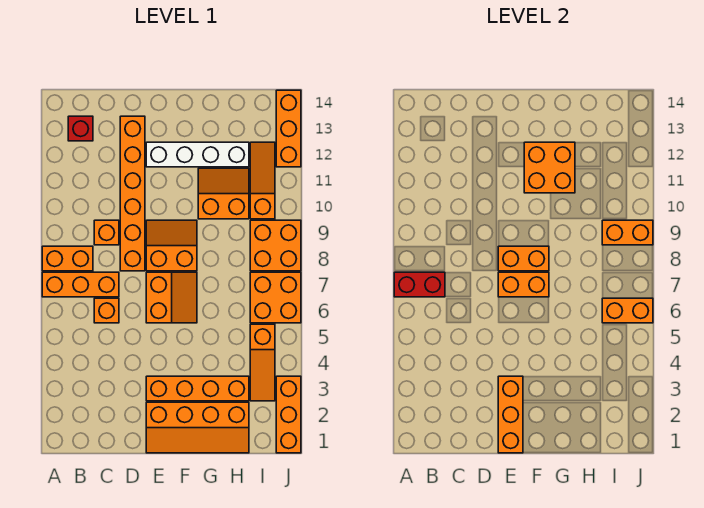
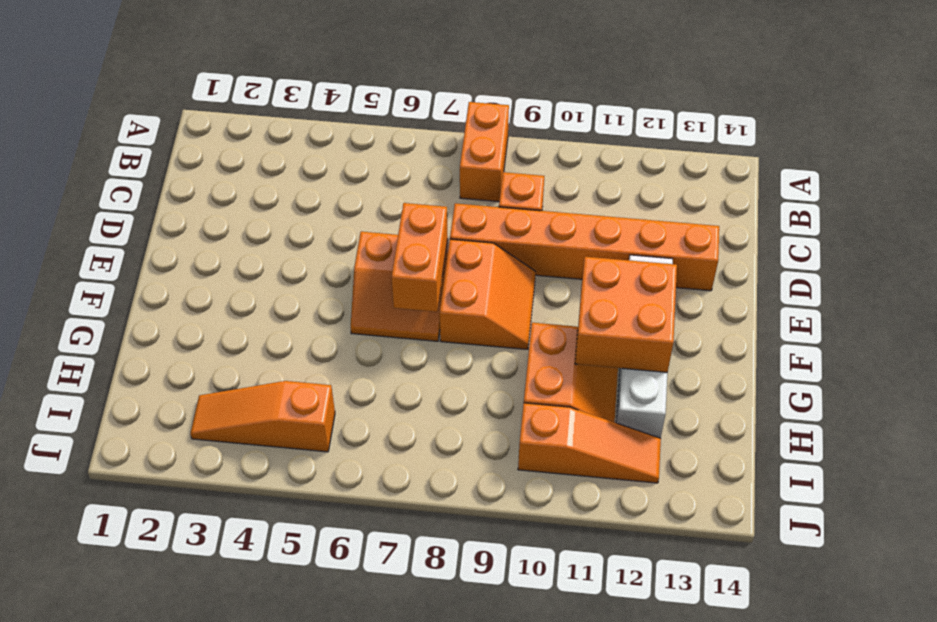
none -> orange 1x3 brick [42,272,119,297]
none -> red 1x1 brick [68,116,93,141]
none -> orange 1x1 brick [94,298,119,323]

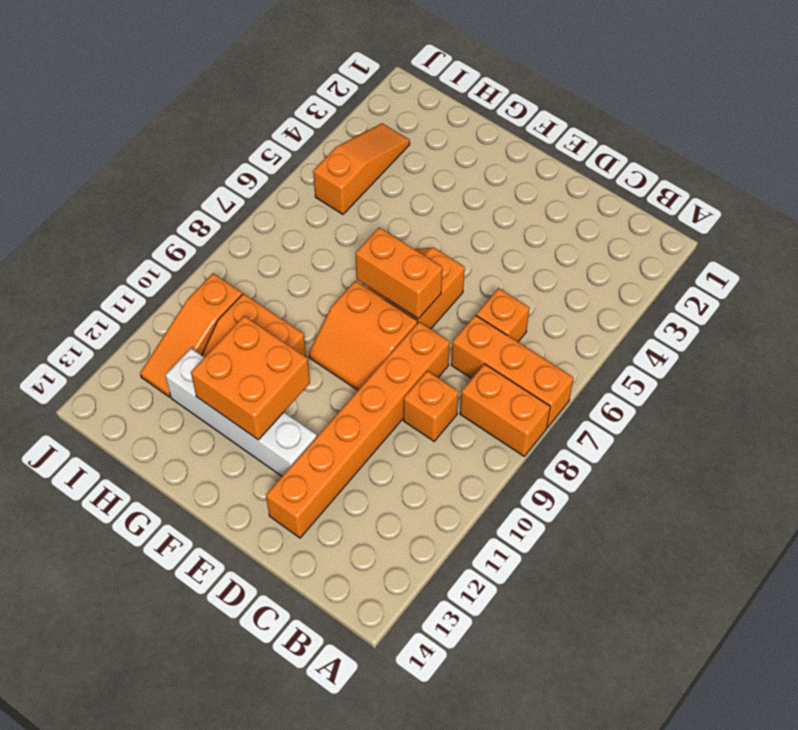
none -> red 1x1 brick [68,116,93,141]
none -> orange 2x4 slope [146,402,249,453]
none -> orange 1x4 brick [146,376,249,401]

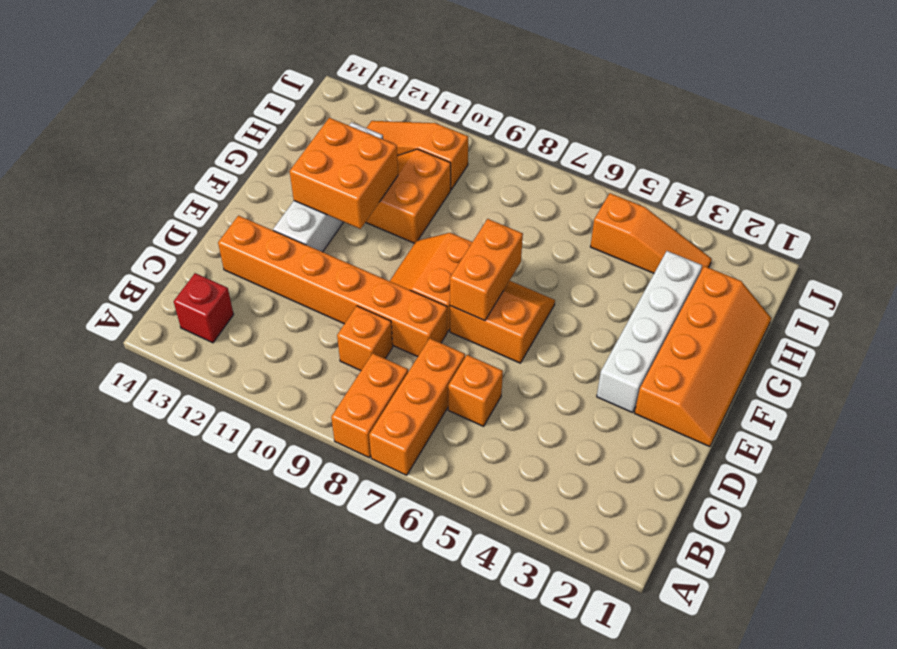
white 1x4 brick [597,251,702,413] -> orange 1x4 brick [146,376,249,401]
none -> orange 2x2 brick [250,272,301,323]
none -> orange 2x2 brick [250,220,301,271]
none -> orange 1x3 brick [276,376,301,453]

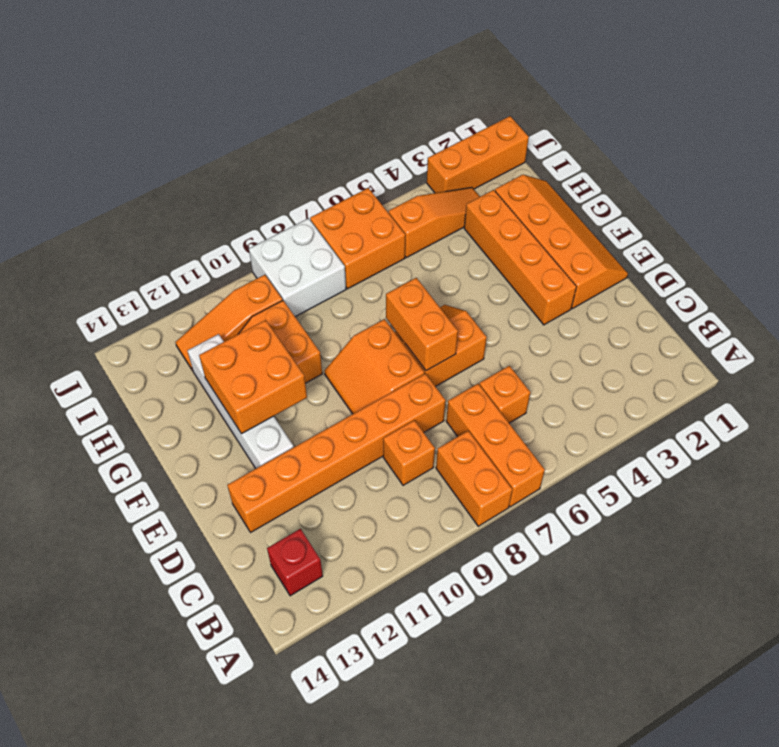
white 2x2 brick [249,218,346,317] -> orange 2x2 brick [250,220,301,271]
none -> orange 1x3 brick [276,90,301,167]
none -> red 1x2 brick [394,272,445,297]
none -> orange 1x3 brick [498,376,523,453]

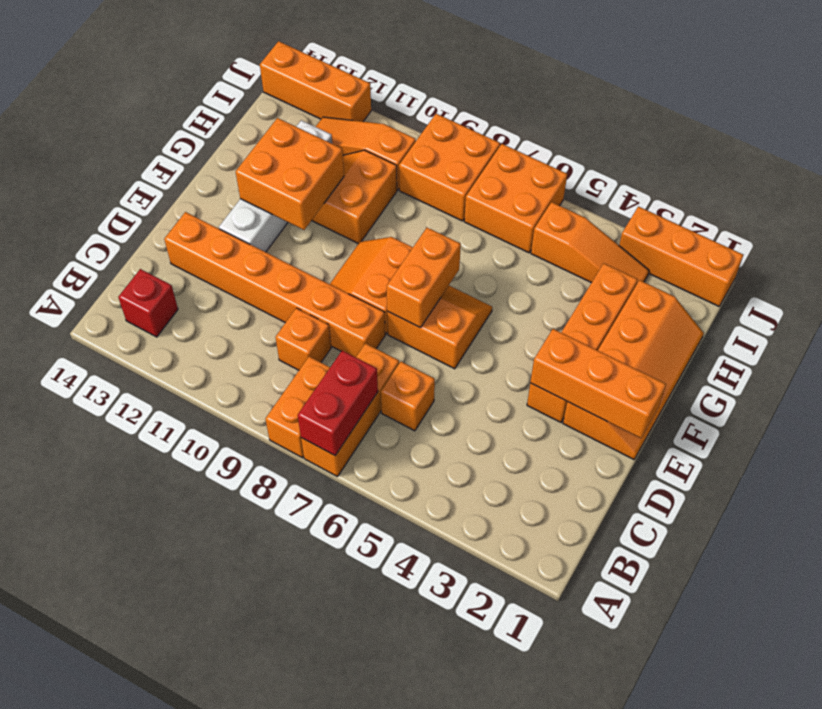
none -> orange 1x2 brick [498,246,549,271]
none -> orange 1x2 brick [602,298,653,323]
none -> orange 1x2 brick [602,220,653,245]

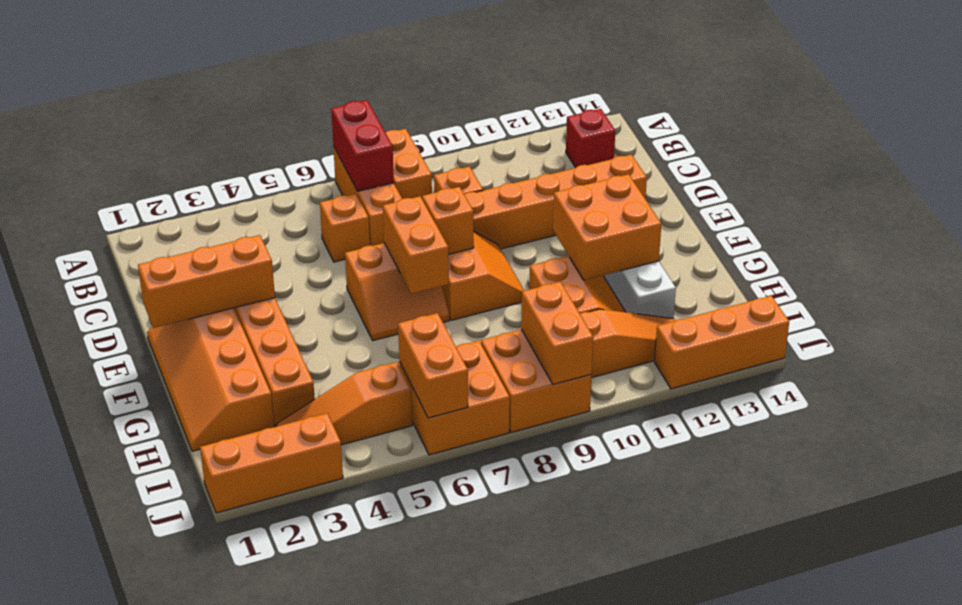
orange 1x1 brick [422,187,474,254] -> orange 1x2 brick [498,246,549,271]

